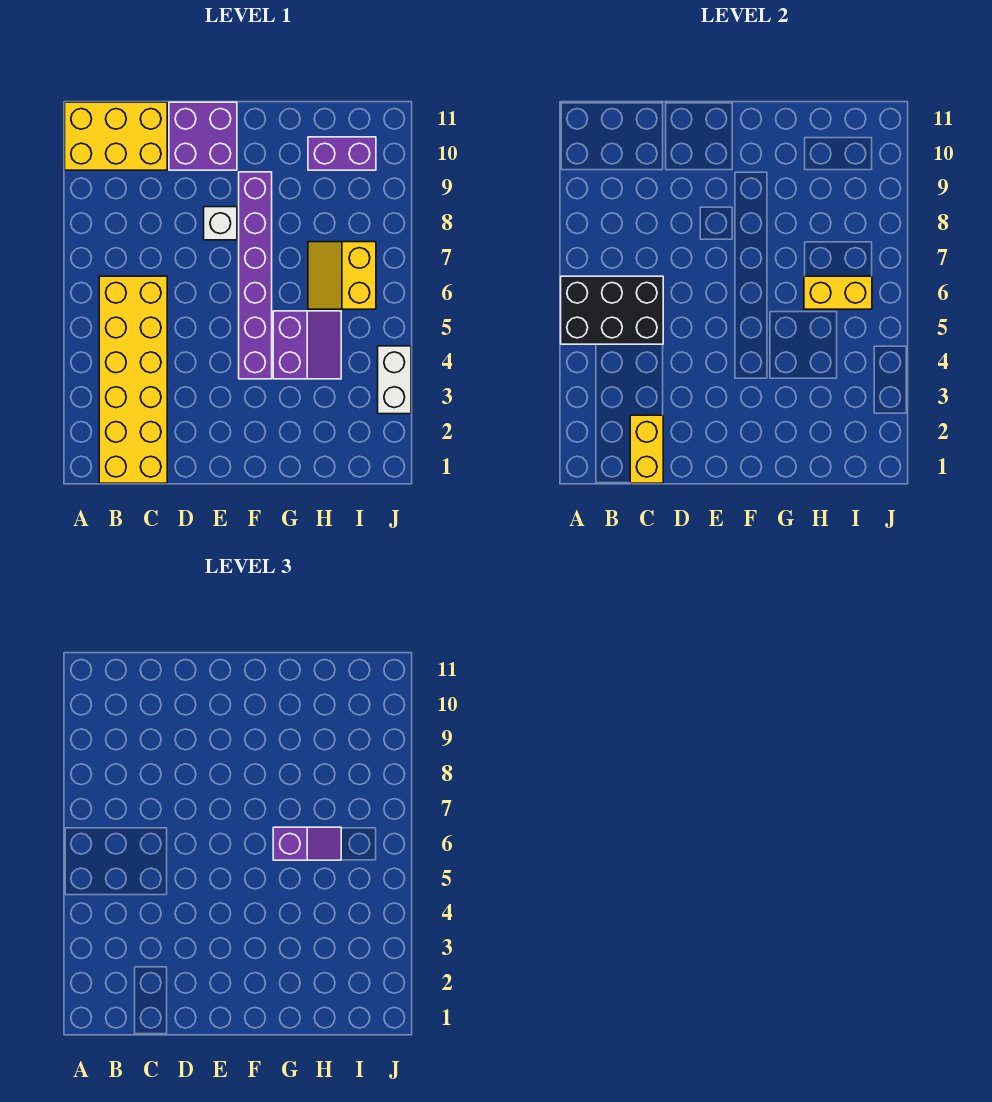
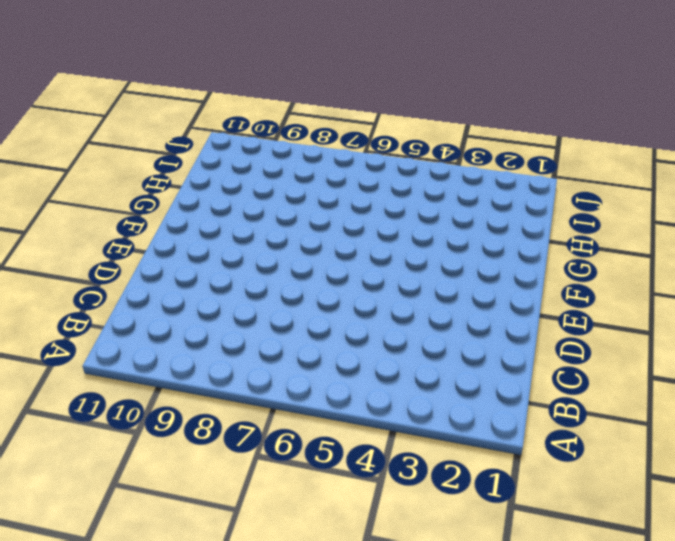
none -> yellow 2x3 brick [65,102,167,170]
none -> yellow 2x6 brick [99,276,167,483]
none -> purple 2x2 brick [169,102,237,170]

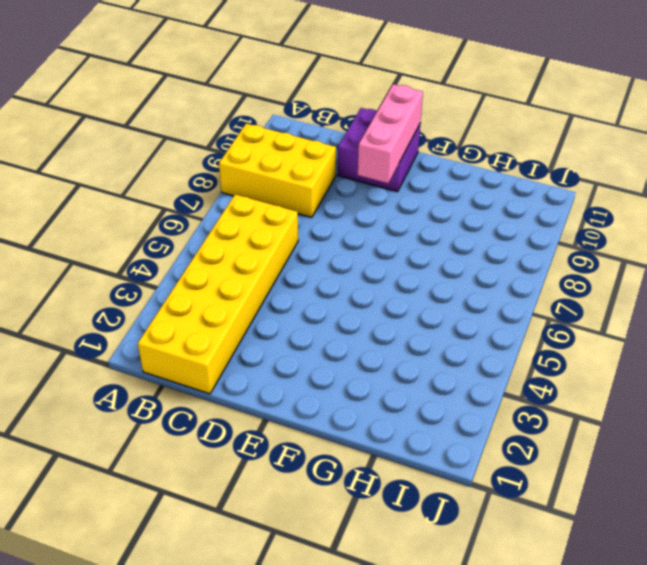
yellow 2x3 brick [219,124,336,218] -> yellow 2x3 brick moved to [65,102,167,170]
pink 1x3 brick [358,84,423,183] -> none
none -> white 1x1 brick [204,207,237,240]
none -> purple 1x6 brick [239,172,272,379]
none -> purple 2x2 slope [273,311,341,379]

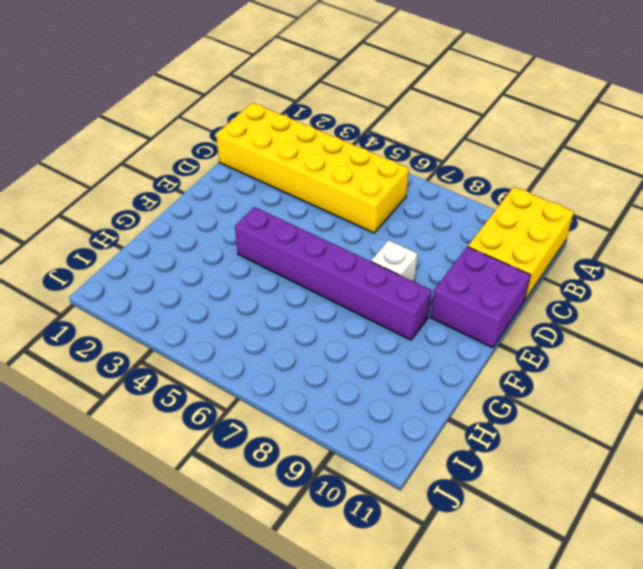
none -> purple 2x2 slope [273,311,341,379]
none -> yellow 2x2 slope [308,242,376,309]
none -> purple 1x2 brick [308,137,376,170]

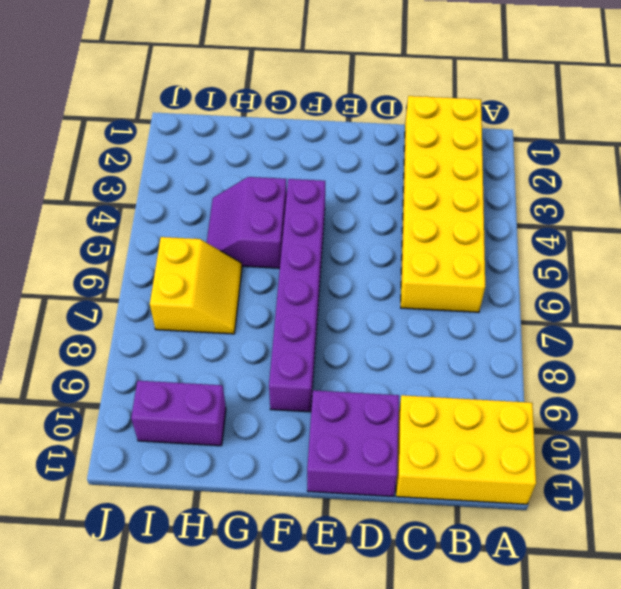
none -> white 1x1 brick [204,207,237,240]
none -> white 1x2 brick [378,346,411,414]
none -> black 2x3 brick [561,276,663,344]

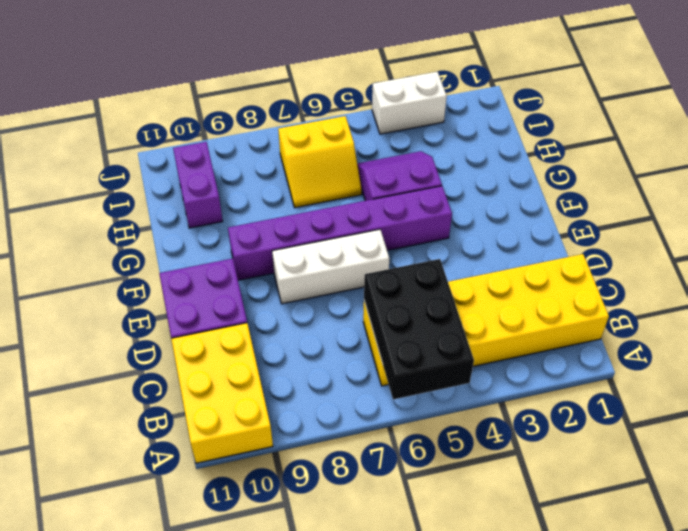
white 1x3 brick [272,229,389,304] -> white 1x1 brick [204,207,237,240]
none -> yellow 1x2 brick [630,415,663,483]
none -> yellow 1x2 brick [804,276,872,309]
none -> purple 1x2 slope [273,827,341,860]

